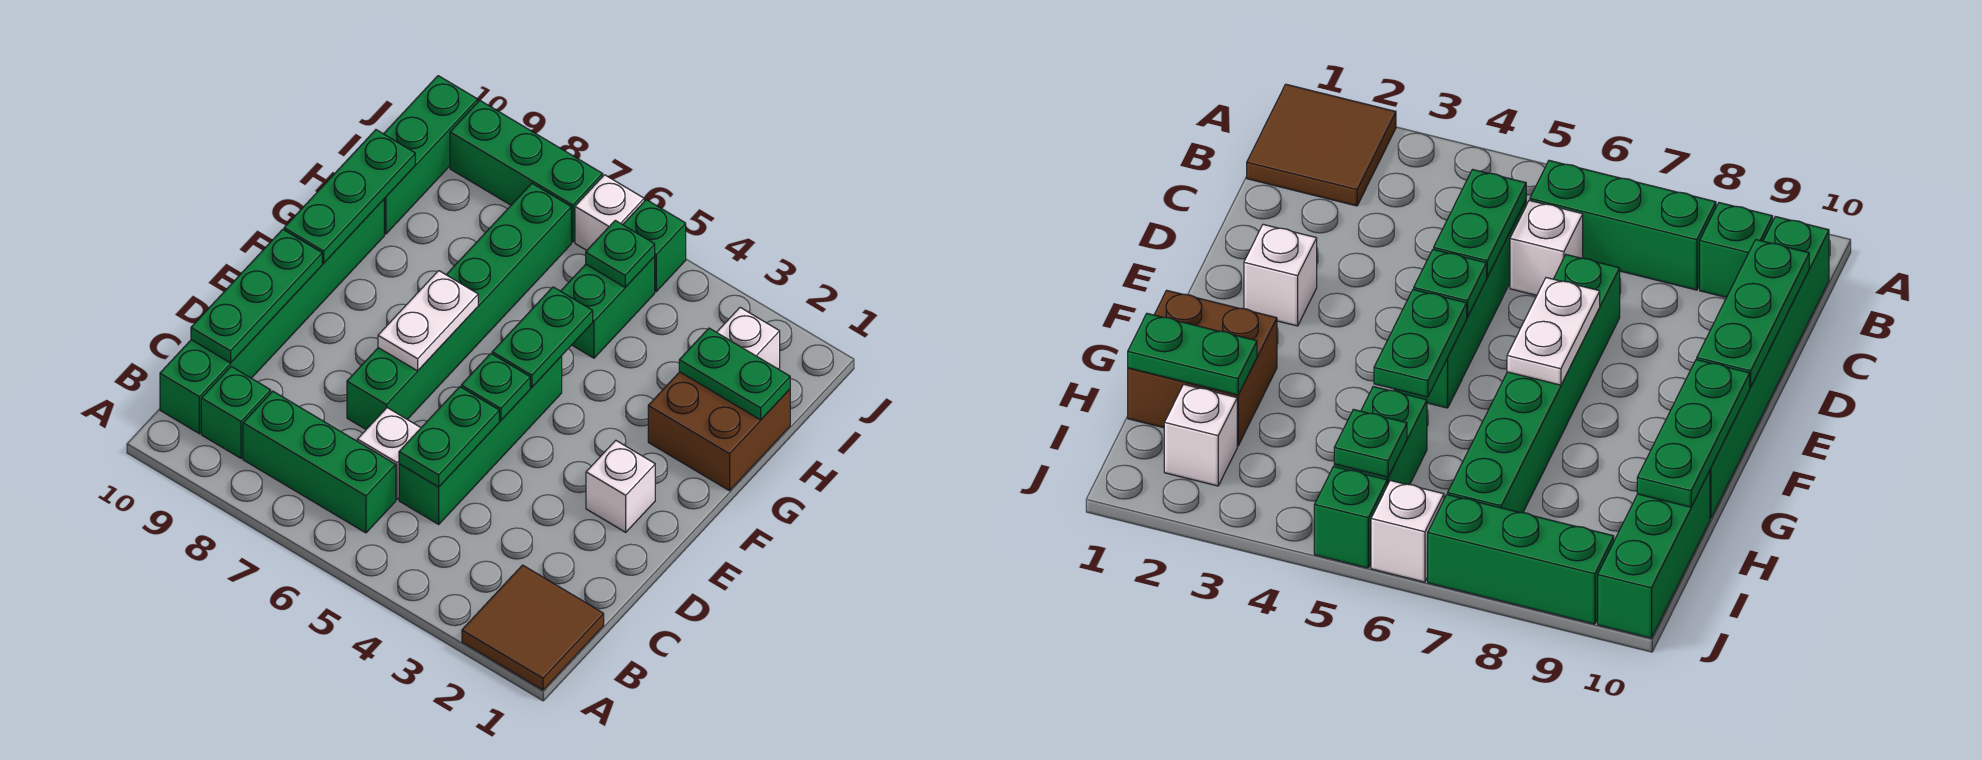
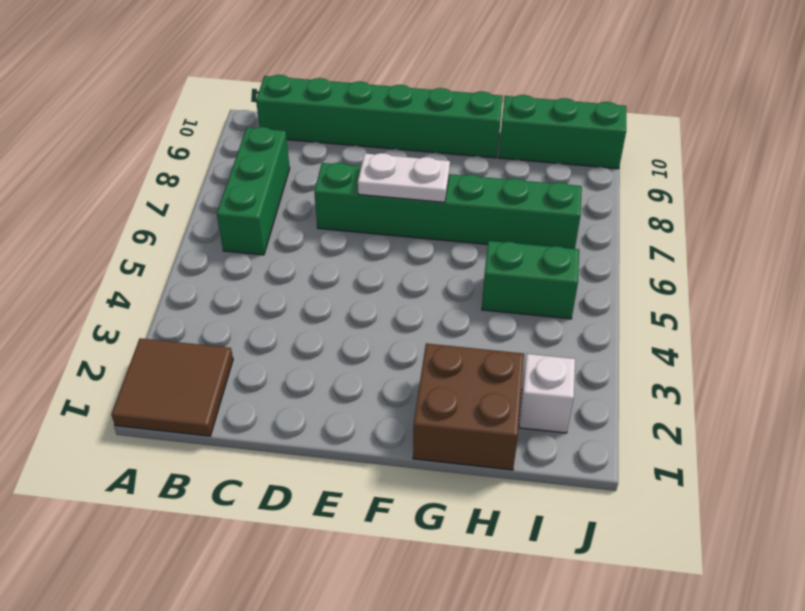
none -> green 1x1 brick [201,367,271,458]
none -> green 1x4 brick [399,356,562,524]
none -> white 1x1 brick [357,408,421,500]

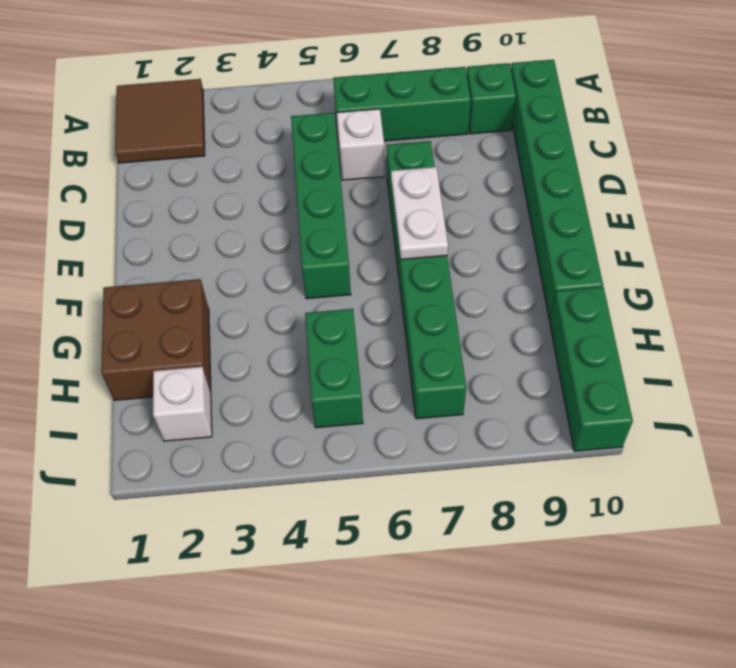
none -> white 1x1 brick [586,440,655,532]
none -> green 1x1 brick [623,200,686,292]
none -> white 1x1 brick [575,175,644,250]

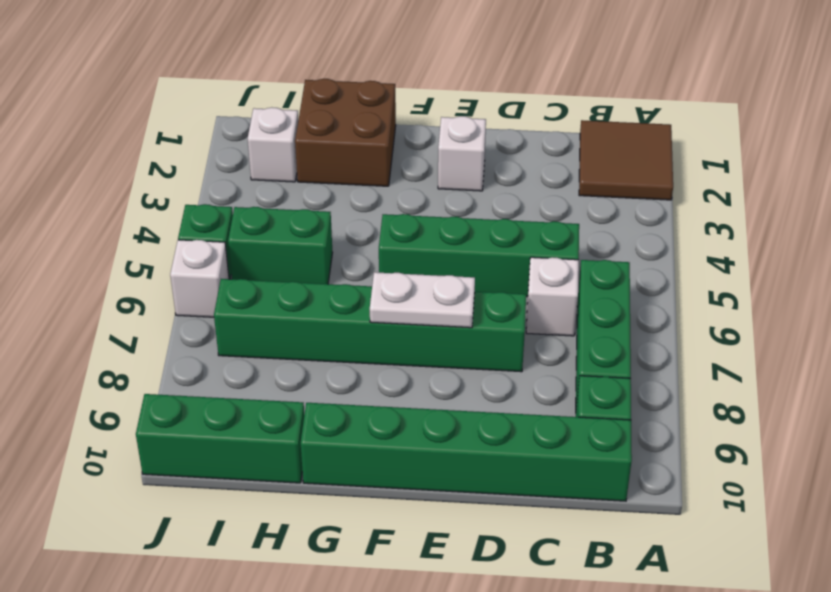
none -> green 1x3 brick [450,100,603,242]
none -> green 1x2 plate [399,387,499,487]
none -> green 1x3 plate [191,229,322,363]

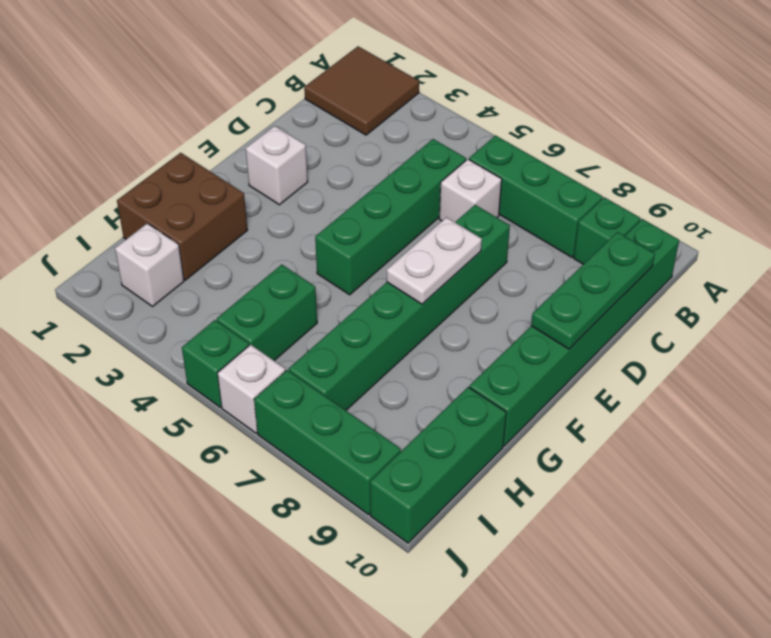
none -> green 1x2 plate [399,387,499,487]
none -> green 1x1 plate [461,354,530,420]
none -> green 1x2 plate [492,287,593,387]

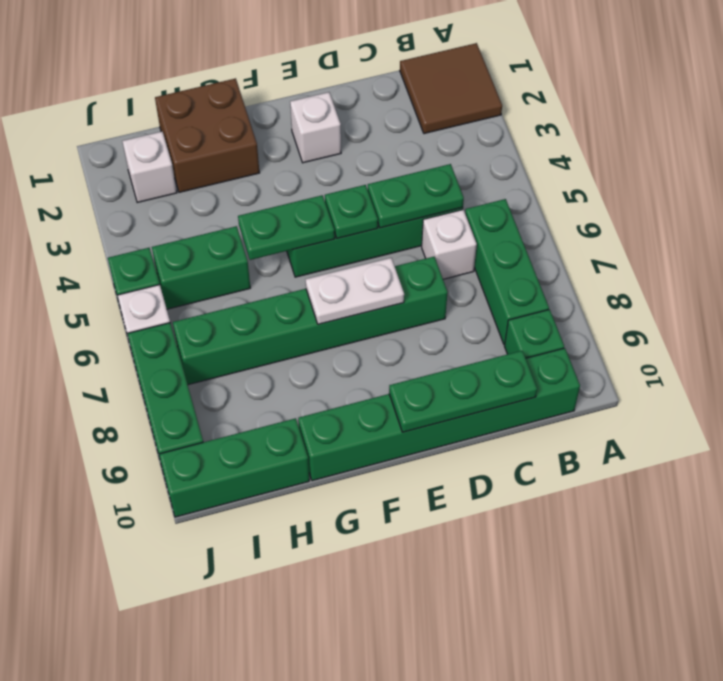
none -> green 1x3 plate [284,130,415,263]
none -> green 1x2 plate [679,328,790,420]
none -> green 1x1 plate [586,220,655,287]

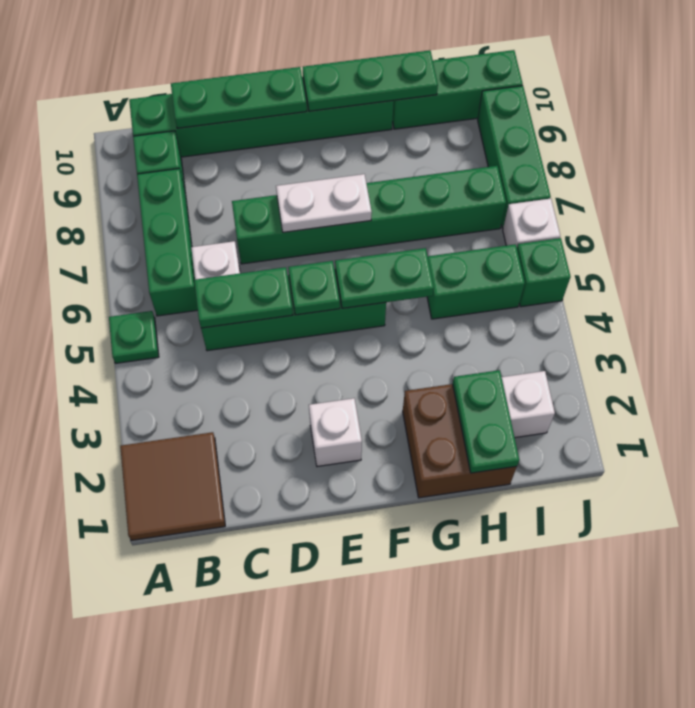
green 1x1 plate [109,311,159,363] -> green 1x1 plate moved to [586,220,655,287]

